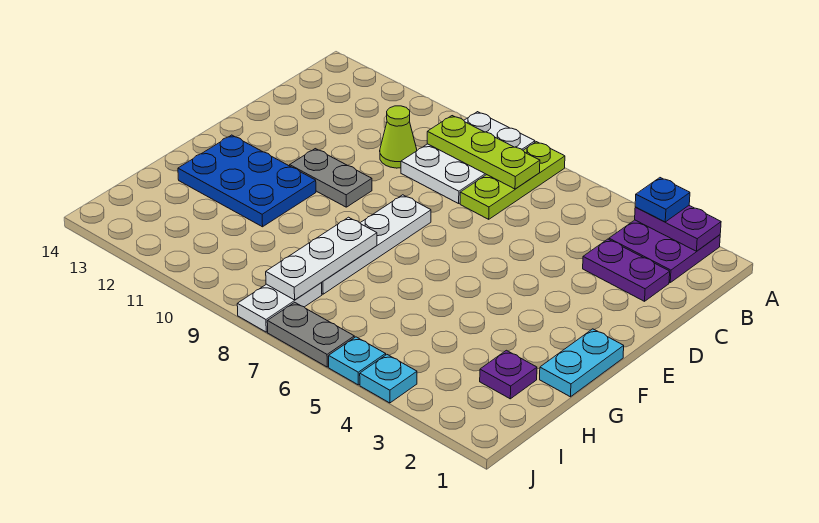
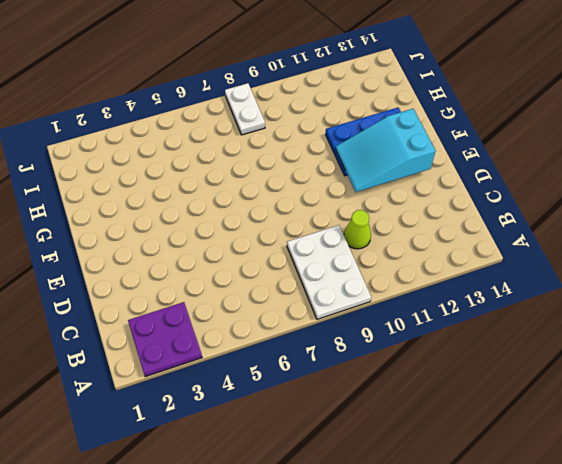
cyan 2x3 slope [336,109,436,192] -> none
none -> lime 1x3 plate [460,142,565,219]
none -> purple 1x2 plate [583,239,670,301]
none -> white 1x4 plate [321,195,431,294]

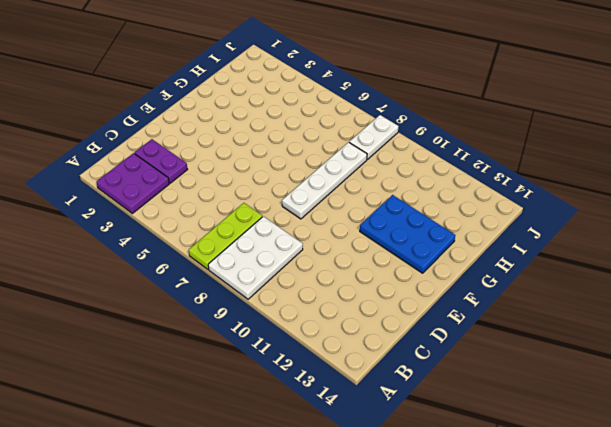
none -> lime 1x1 cone [380,106,417,168]
none -> grey 1x2 plate [290,149,372,207]
none -> cyan 1x2 plate [540,329,624,397]

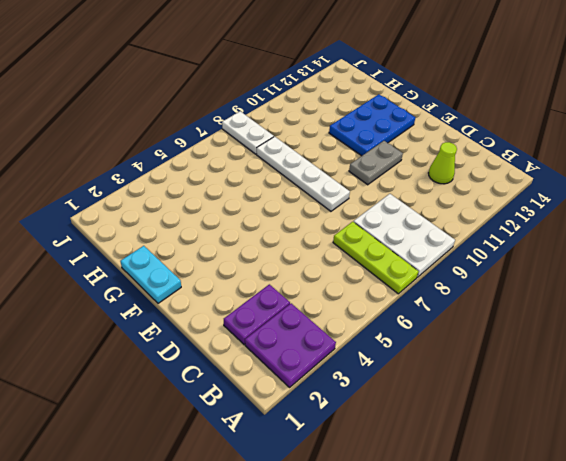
lime 1x1 cone [428,142,457,184] -> lime 1x1 cone moved to [380,106,417,168]
none -> purple 1x1 plate [480,350,537,399]
none -> cyan 1x1 plate [360,355,417,403]
none -> cyan 1x1 plate [329,337,386,385]

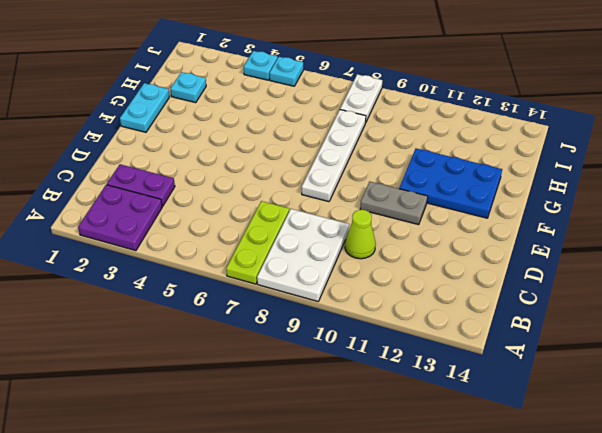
cyan 1x1 plate [170,72,206,103] -> purple 1x1 plate [480,350,537,399]
none -> grey 1x2 plate [267,302,354,367]
none -> purple 1x2 plate [635,206,721,251]
none -> lime 1x3 plate [427,116,540,189]

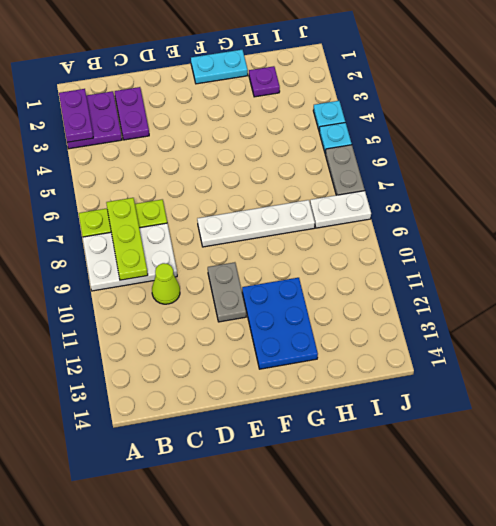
none -> white 1x3 plate [266,217,377,300]
none -> blue 1x1 plate [635,178,690,222]

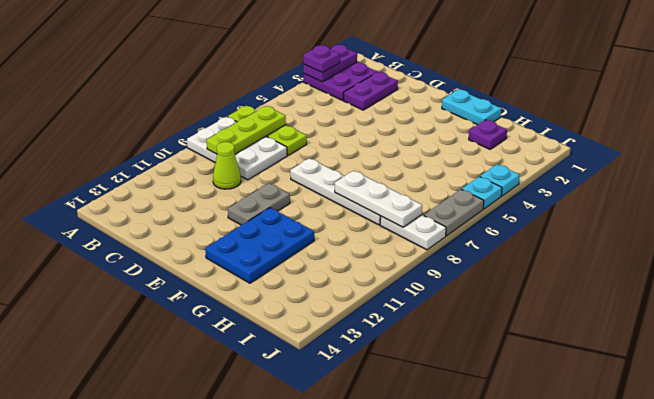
purple 1x1 plate [303,45,340,73] -> blue 1x1 plate [635,178,690,222]

